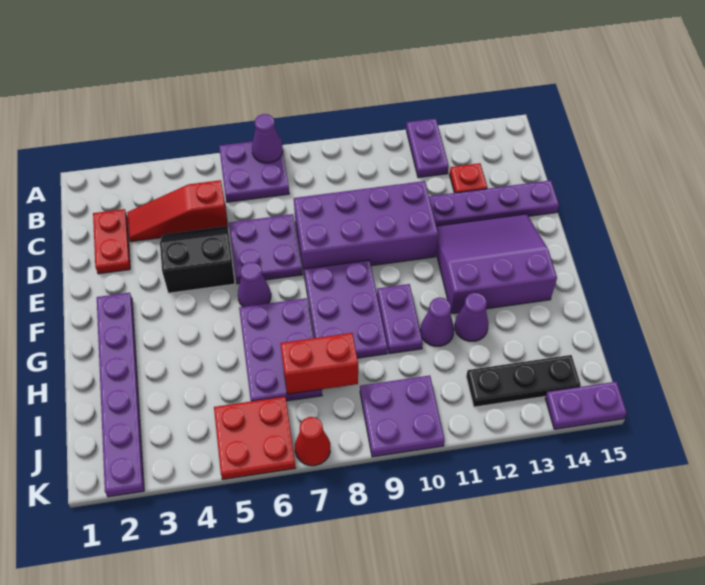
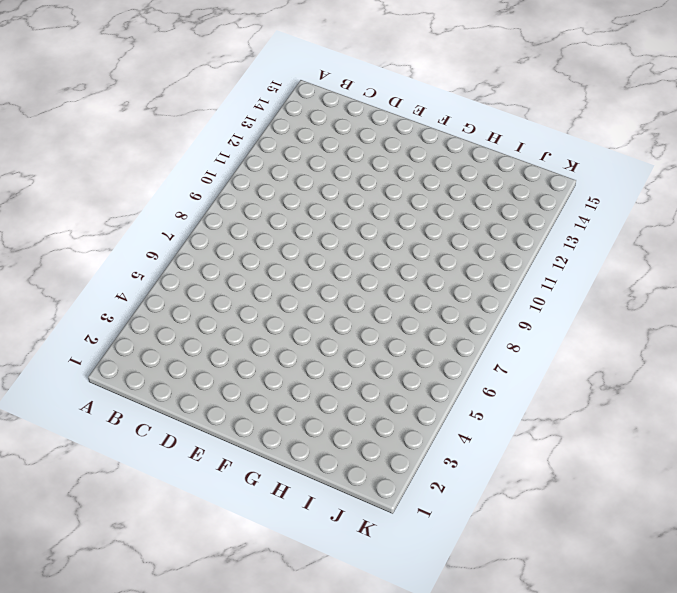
none -> purple 2x2 plate [219,138,289,202]
none -> purple 1x2 plate [406,119,449,178]
none -> red 1x2 plate [93,209,130,274]

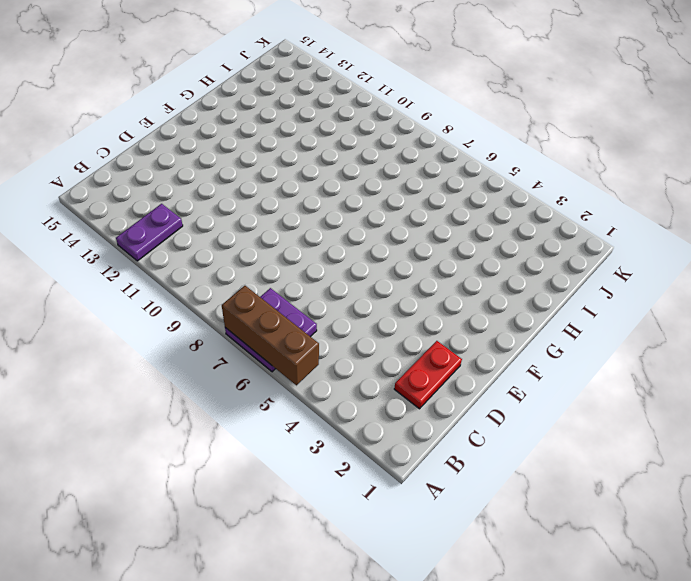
brown 1x3 brick [222,286,319,385] -> purple 1x1 cone [252,114,283,163]
none -> red 1x3 slope [127,180,228,242]
none -> red 1x1 plate [450,163,487,193]
none -> black 2x2 slope [160,226,235,293]

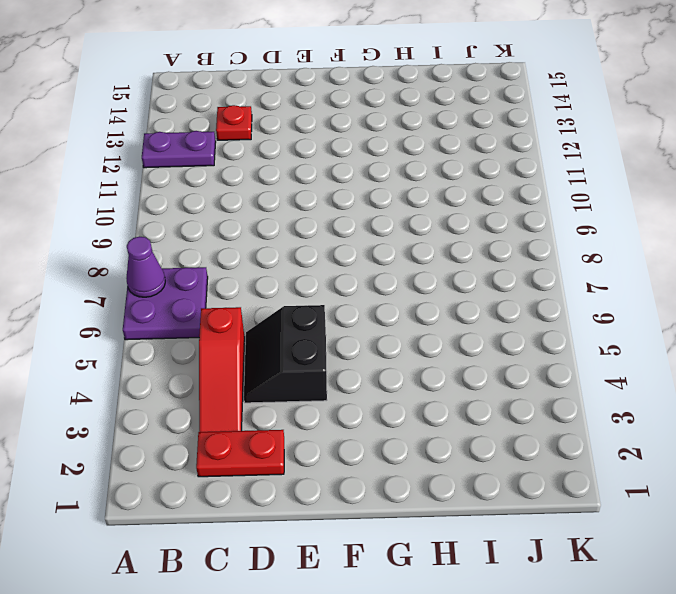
none -> purple 2x2 plate [229,214,302,284]
none -> purple 2x4 brick [294,181,438,271]
none -> purple 1x4 plate [429,180,559,226]

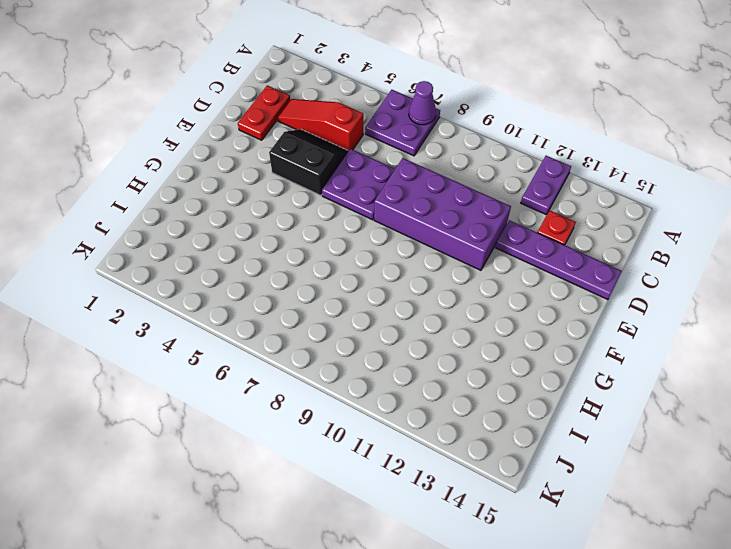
none -> purple 3x3 slope [436,214,557,314]
none -> purple 1x6 plate [97,293,144,497]
none -> purple 1x1 cone [238,262,271,307]

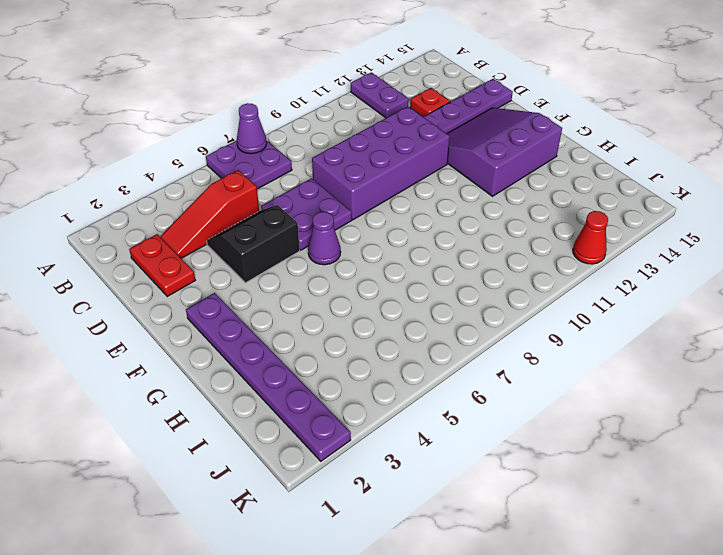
red 1x1 cone [573,211,608,264] -> red 1x1 cone moved to [295,417,330,466]
none -> purple 2x3 plate [304,260,388,358]
none -> purple 2x3 plate [239,298,322,401]
none -> purple 1x2 plate [377,284,423,354]

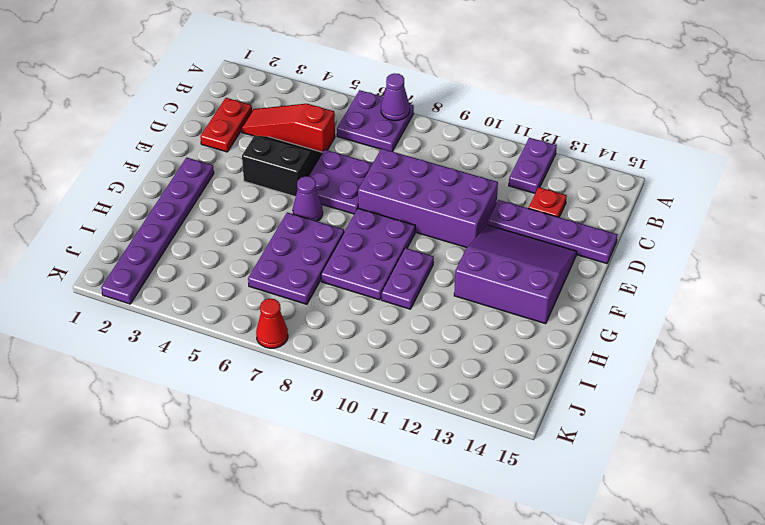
none -> purple 1x1 cone [420,298,454,346]
none -> purple 1x1 cone [455,293,488,341]
none -> red 2x2 plate [214,397,296,479]

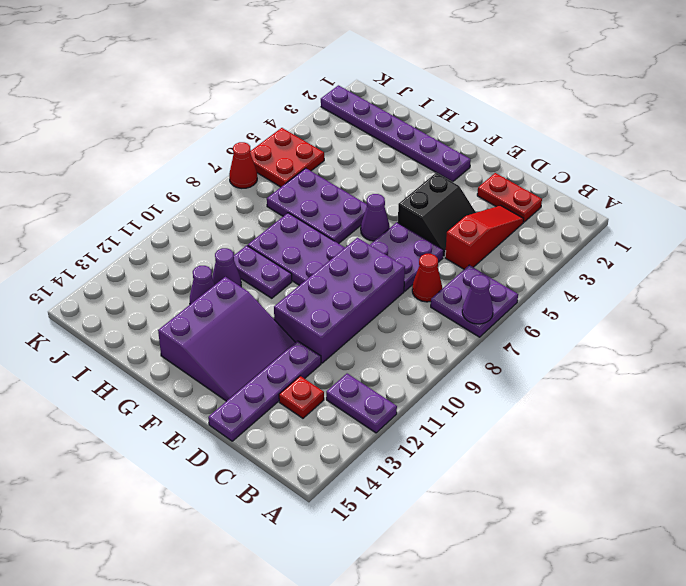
red 1x1 cone [412,254,442,302] -> none
none -> purple 2x2 plate [360,376,445,457]
none -> black 1x3 plate [466,355,581,407]
none -> purple 1x2 plate [545,382,627,429]

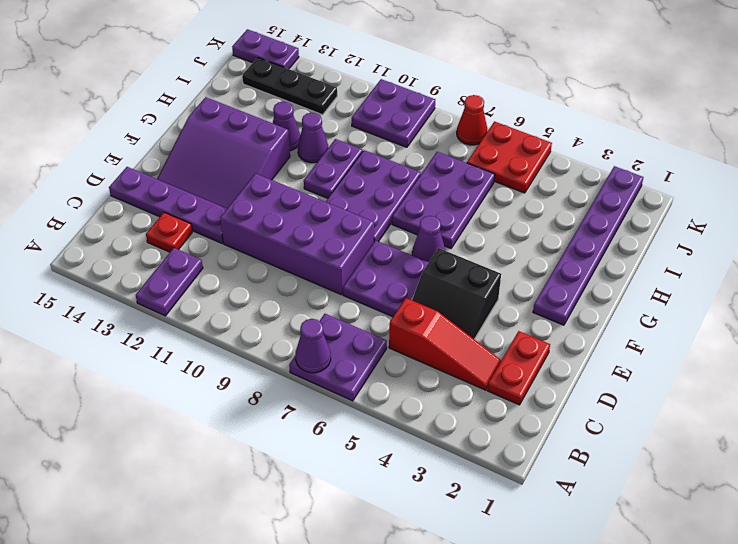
none -> red 1x2 brick [280,333,358,394]

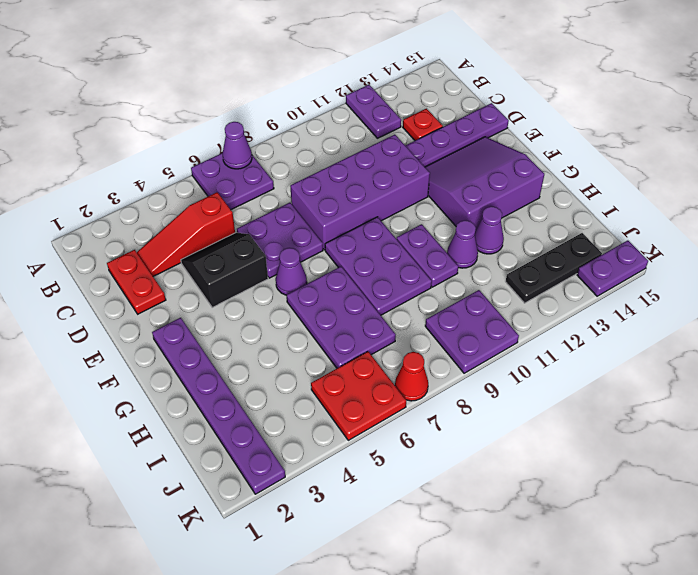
none -> red 1x2 brick [280,333,358,394]

